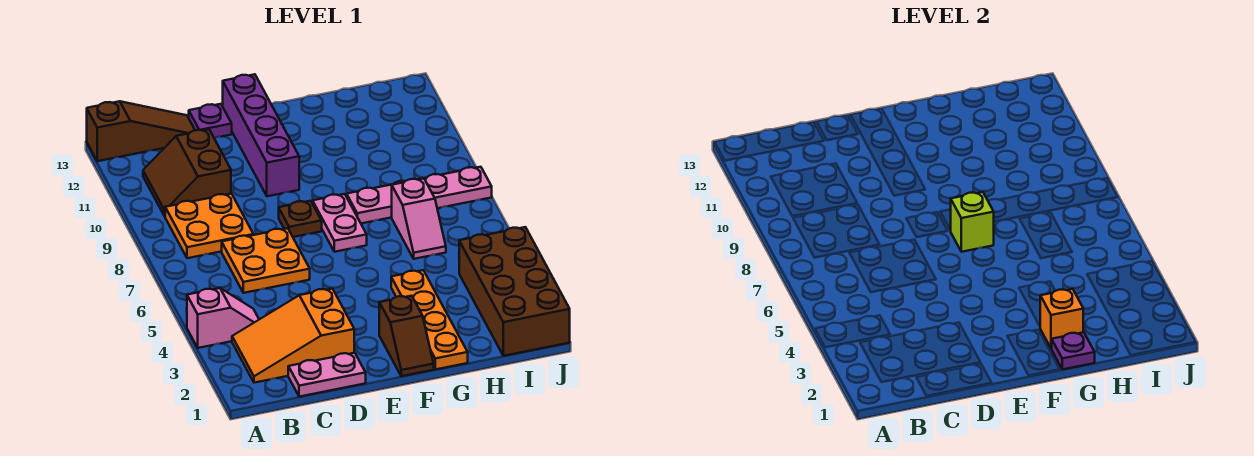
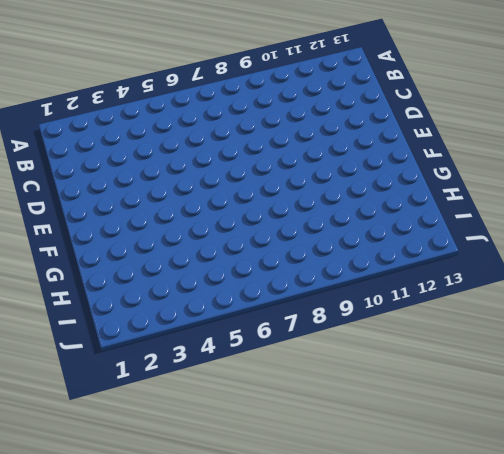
none -> pink 1x2 slope [187,288,259,348]
none -> brown 1x3 slope [87,101,195,161]
none -> orange 2x3 slope [232,289,354,383]

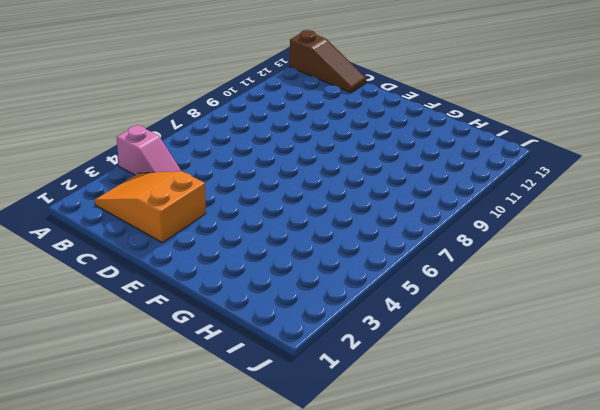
none -> orange 2x2 plate [165,194,253,258]
none -> brown 2x2 slope [143,130,231,216]
none -> pink 1x2 plate [288,353,366,397]

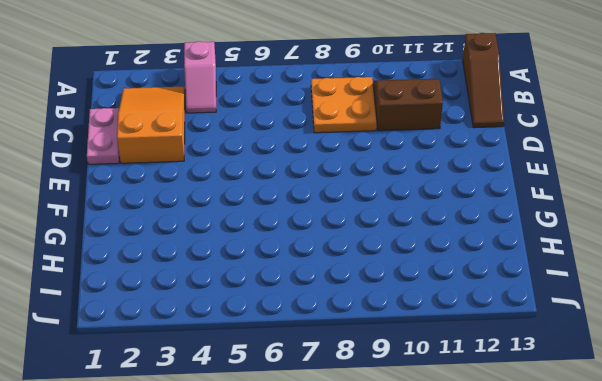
none -> orange 2x2 plate [222,228,310,293]
none -> purple 1x1 plate [189,104,232,138]
none -> brown 1x1 plate [279,201,322,237]

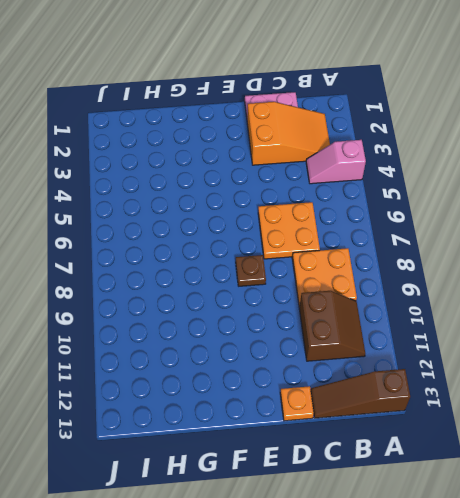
orange 1x1 plate [280,386,314,421] -> purple 1x1 plate [189,104,232,138]
none -> purple 1x4 brick [223,74,299,196]
none -> brown 1x2 slope [379,296,434,376]
none -> pink 1x2 plate [313,194,367,252]

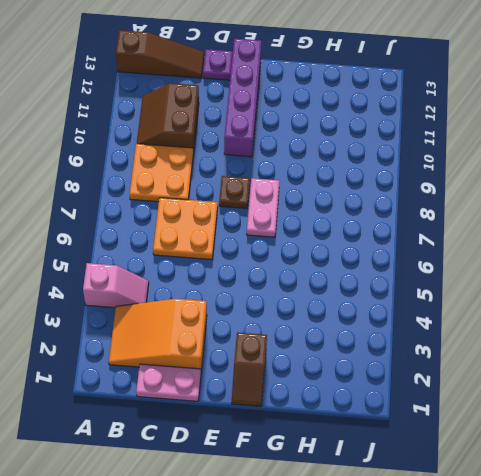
none -> orange 1x4 plate [391,270,468,369]
none -> pink 1x4 plate [347,167,492,223]
none -> pink 1x2 slope [392,178,446,259]

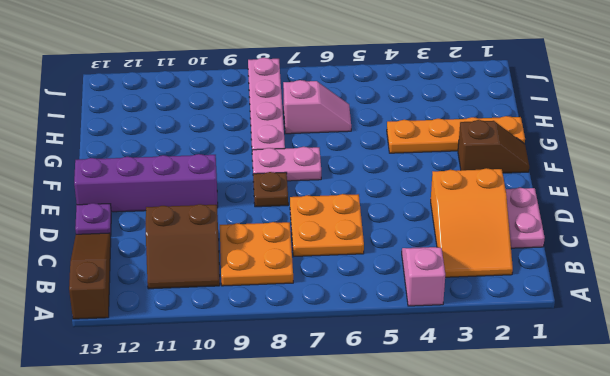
none -> brown 2x4 brick [459,227,570,356]
none -> lime 1x1 brick [951,192,994,252]
none -> purple 1x1 plate [1052,332,1095,369]

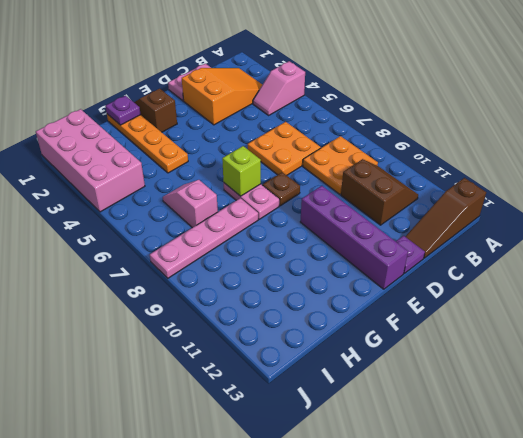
pink 2x4 brick [36,109,145,212] -> brown 2x4 brick [459,227,570,356]
none -> orange 1x1 brick [1040,289,1083,349]

